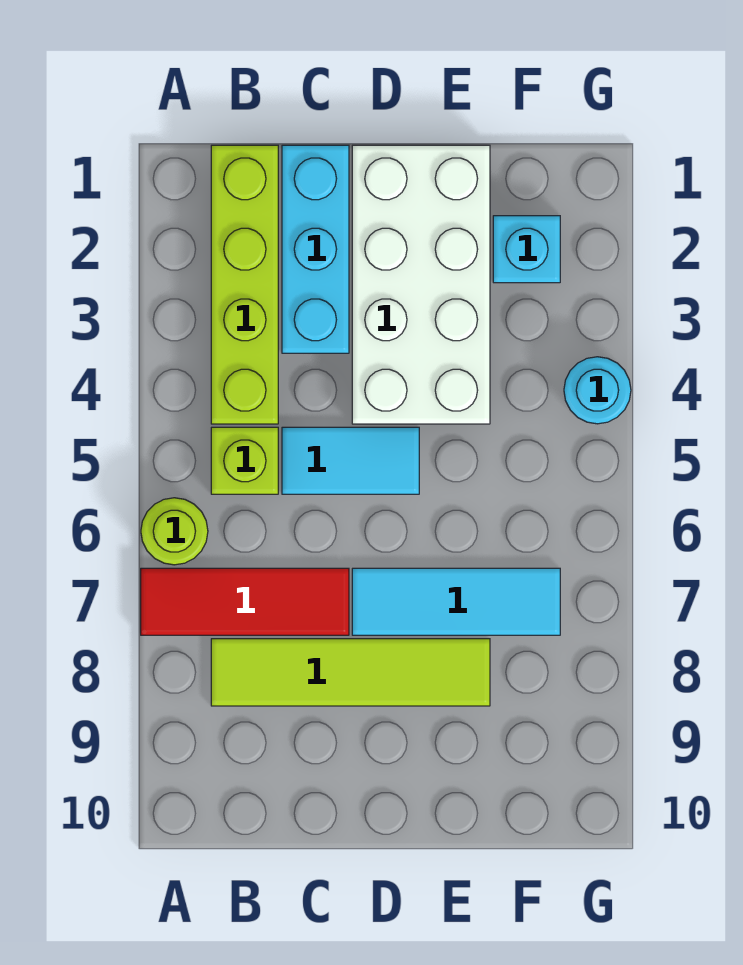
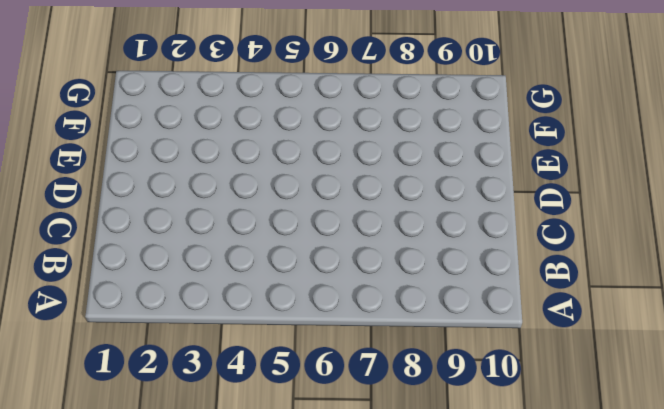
none -> lime 1x1 round brick [141,498,208,565]
none -> red 1x3 tile [141,568,349,635]

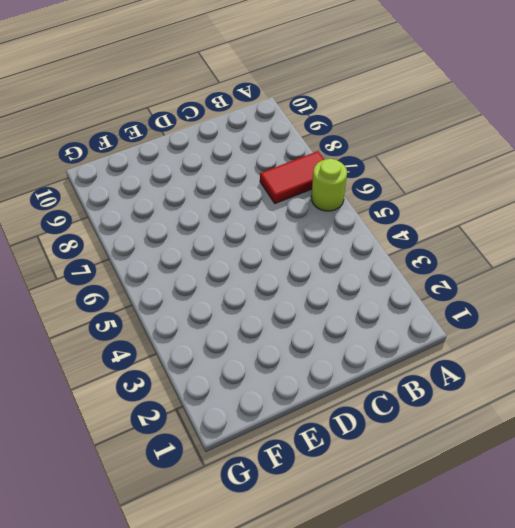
red 1x2 tile [260,151,324,203] -> red 1x3 tile [141,568,349,635]
none -> lime 1x4 brick [211,145,278,424]
none -> lime 1x1 brick [211,427,278,494]

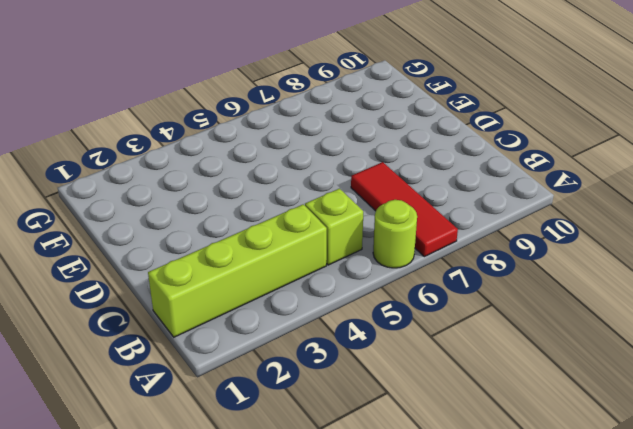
none -> lime 1x4 tile [211,639,490,706]
none -> cyan 1x3 brick [282,145,349,353]

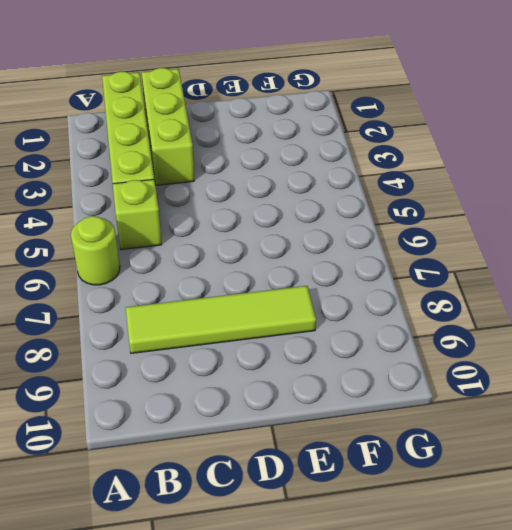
lime 1x3 brick [142,68,194,185] -> cyan 1x3 brick [282,145,349,353]
none -> red 1x3 tile [141,568,349,635]
none -> cyan 1x2 tile [282,427,419,494]

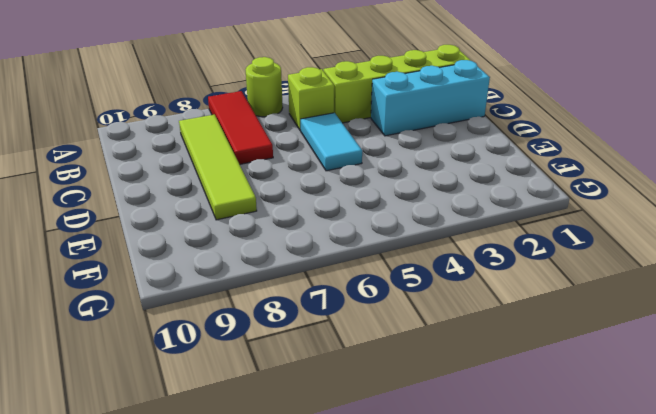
none -> white 2x4 brick [352,145,490,424]
none -> cyan 1x3 tile [352,568,560,635]

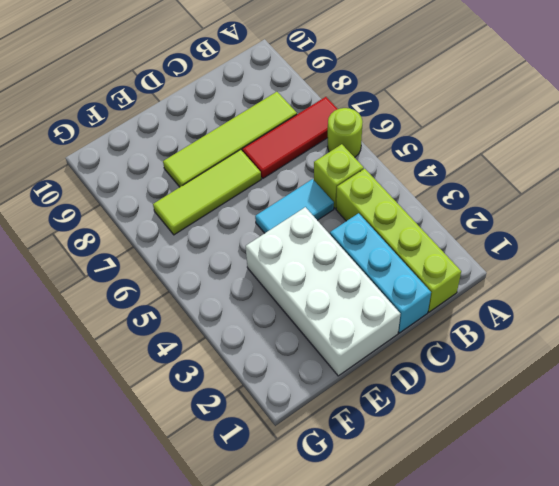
lime 1x3 tile [153,150,261,235] -> cyan 1x3 tile [352,568,560,635]
none -> cyan 1x1 brick [493,216,560,283]
none -> cyan 1x1 round brick [564,357,631,424]

